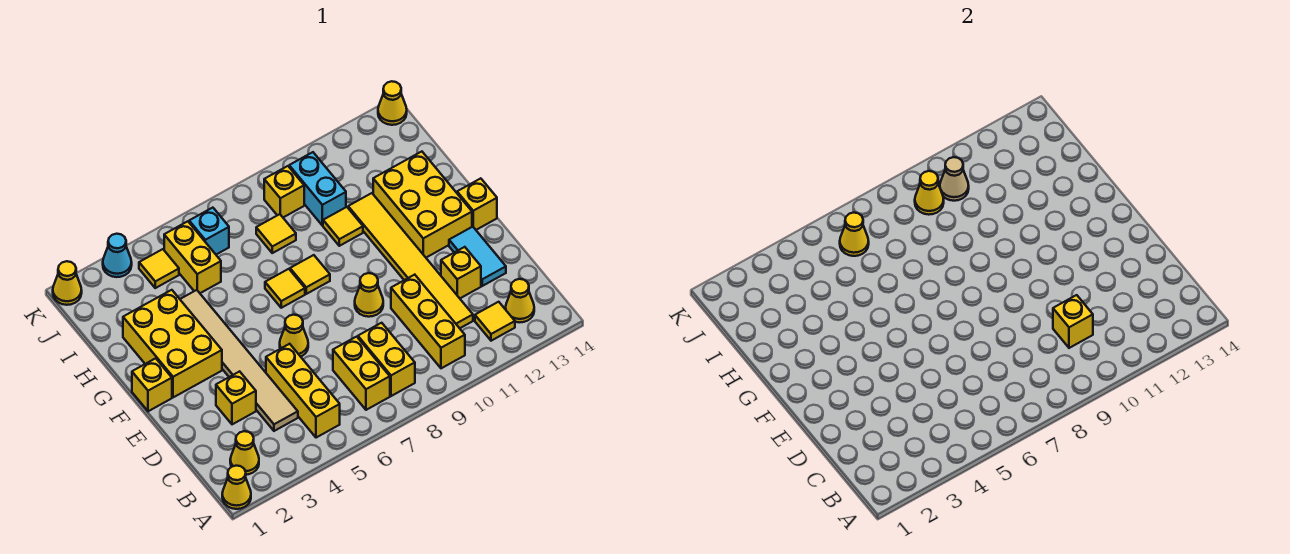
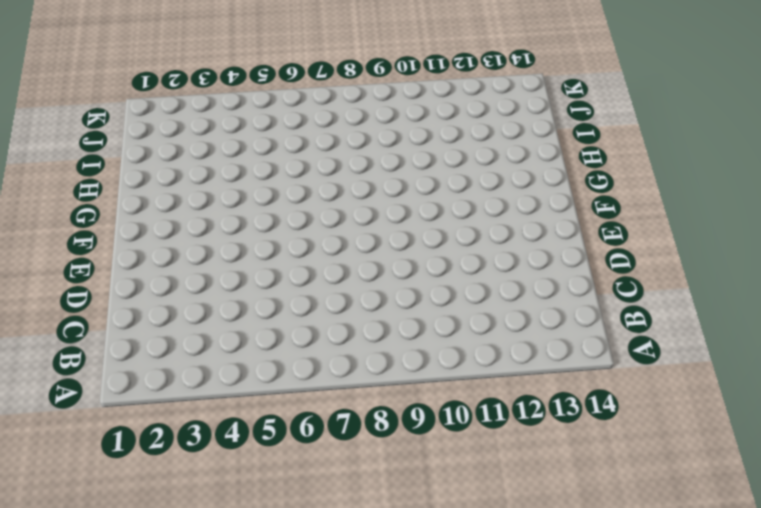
none -> yellow 1x1 cone [222,466,251,509]
none -> yellow 1x1 cone [230,431,259,475]
none -> yellow 1x3 brick [266,344,340,438]
none -> yellow 1x2 brick [333,337,390,410]

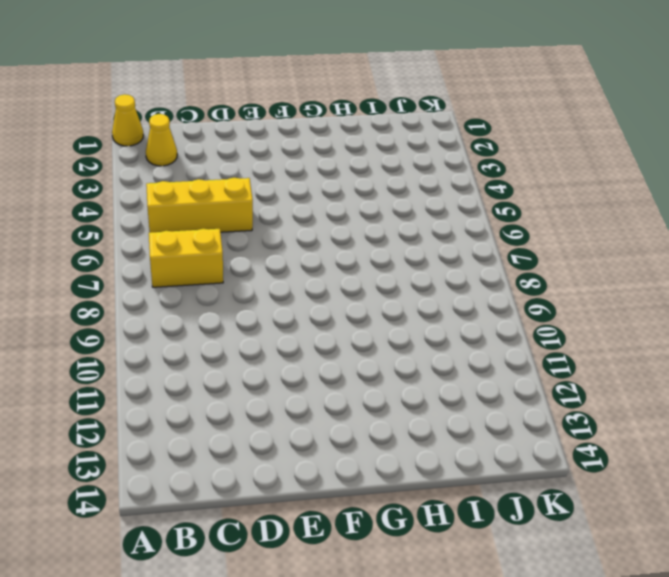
none -> yellow 1x2 brick [358,323,415,396]
none -> yellow 1x3 brick [391,275,465,368]
none -> yellow 1x1 tile [475,302,515,341]
none -> yellow 1x1 cone [506,279,534,322]

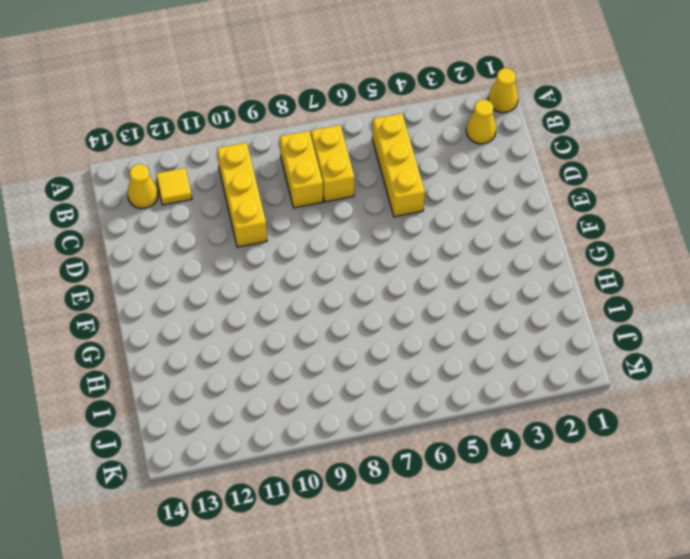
none -> tan 1x6 tile [180,290,298,431]
none -> yellow 1x6 tile [348,193,473,328]
none -> yellow 1x1 brick [216,371,256,424]
none -> yellow 1x1 brick [441,247,481,298]

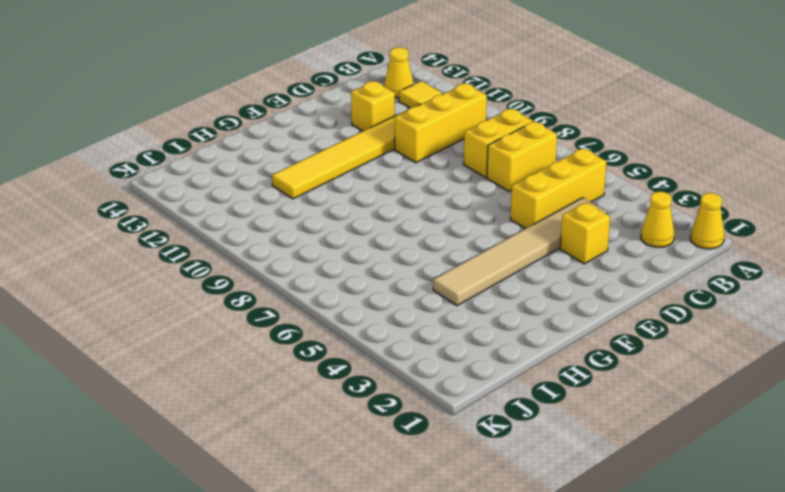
none -> cyan 1x2 tile [449,227,506,286]
none -> yellow 1x1 cone [280,315,308,357]
none -> yellow 1x1 cone [355,273,383,317]
none -> yellow 1x1 brick [132,358,172,411]

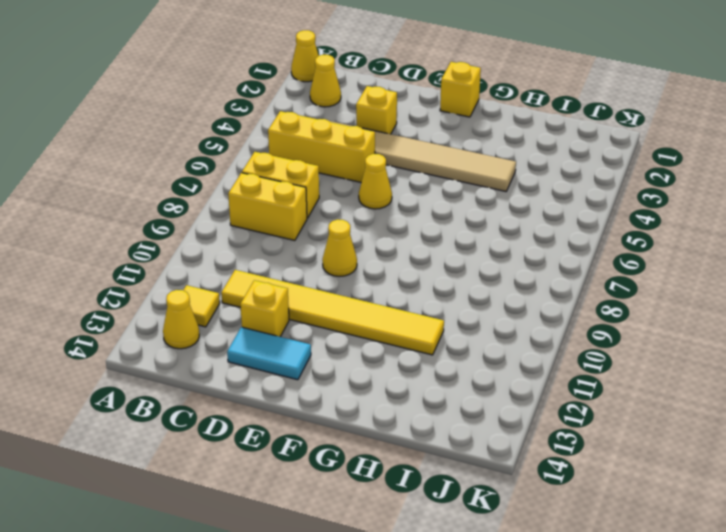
none -> yellow 1x3 brick [391,275,465,368]
none -> yellow 2x3 brick [123,290,222,397]
none -> yellow 2x3 brick [373,152,472,257]
none -> yellow 1x1 brick [457,178,497,230]

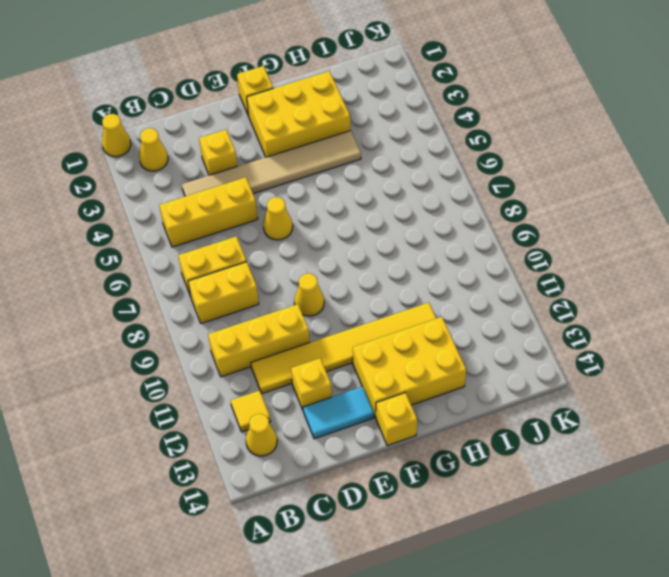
none -> yellow 1x1 tile [265,269,305,308]
none -> yellow 1x1 tile [290,255,330,294]
none -> yellow 1x1 tile [323,207,363,246]
none -> yellow 1x2 brick [164,221,221,293]

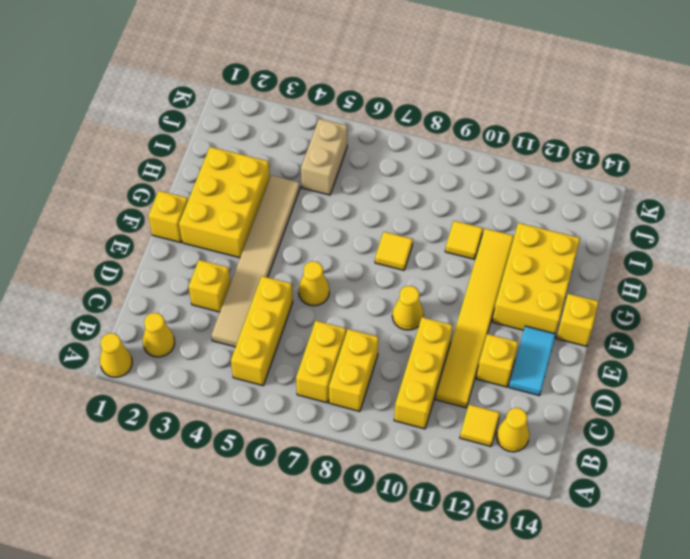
tan 1x2 brick [301,119,347,195] -> yellow 1x2 brick [164,221,221,293]
none -> yellow 1x1 tile [265,269,305,308]
none -> yellow 1x1 tile [256,214,296,253]
none -> cyan 1x2 brick [289,152,346,225]
none -> yellow 1x1 tile [139,249,179,288]

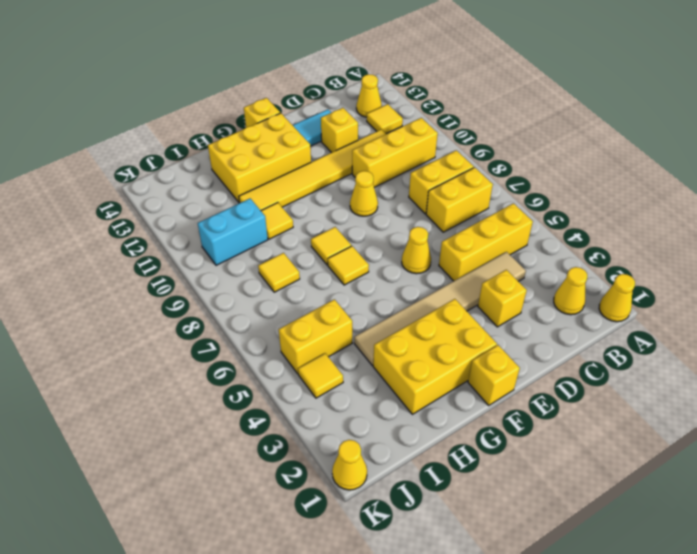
none -> cyan 1x1 brick [189,208,229,254]
none -> yellow 1x1 brick [264,166,304,217]
none -> cyan 1x1 cone [103,234,132,277]
none -> yellow 1x1 cone [378,81,407,125]

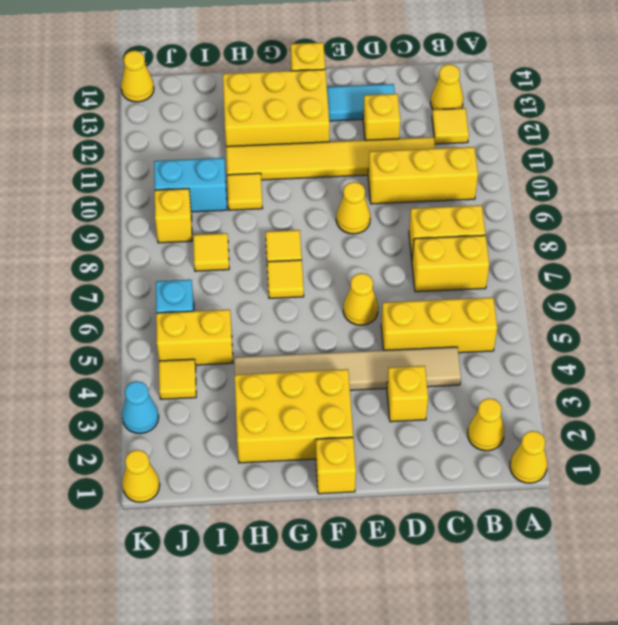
none -> yellow 1x1 brick [1053,295,1093,348]
none -> yellow 1x1 cone [840,213,869,256]
none -> yellow 1x1 cone [915,171,944,215]
none -> tan 1x1 cone [940,157,969,201]

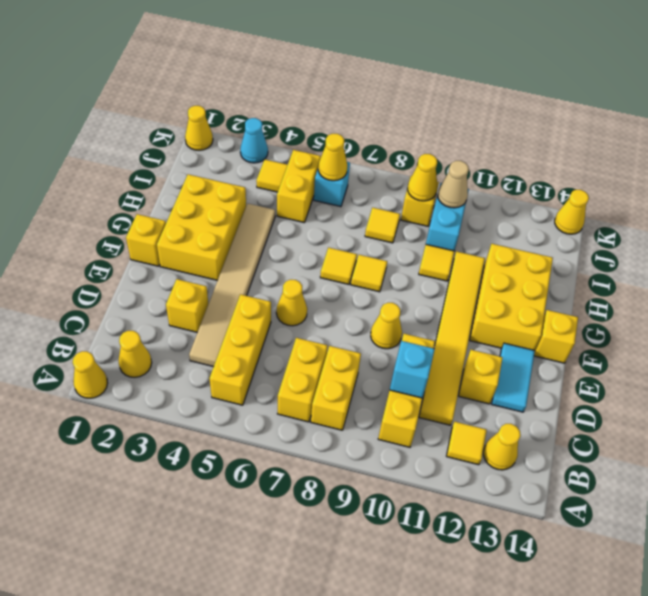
cyan 1x1 brick [390,341,435,398] -> yellow 1x1 brick [1053,295,1093,348]

